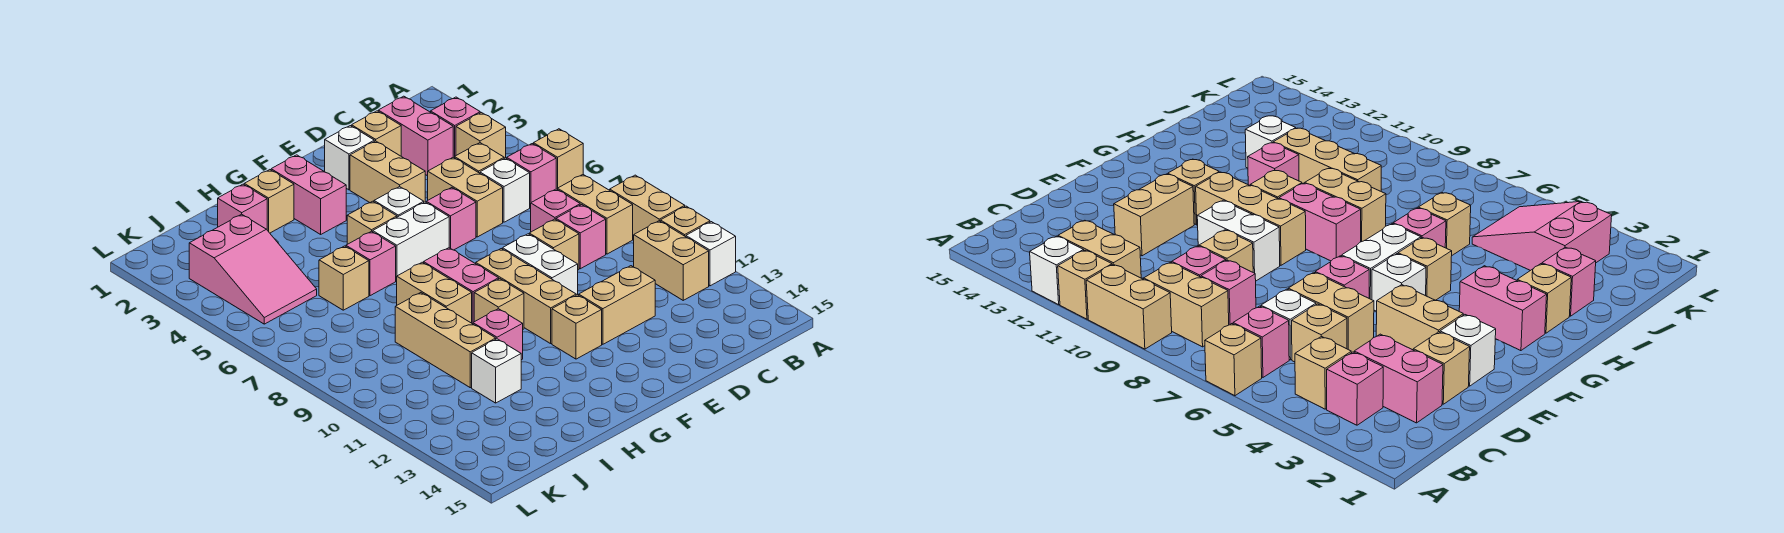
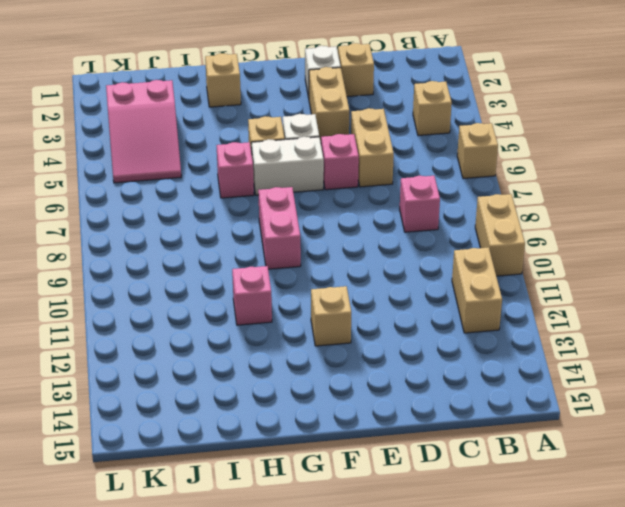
none -> tan 1x1 brick [660,206,710,237]
none -> white 1x1 brick [686,222,736,286]
none -> pink 1x1 brick [431,97,480,158]
none -> pink 1x1 brick [507,144,556,208]

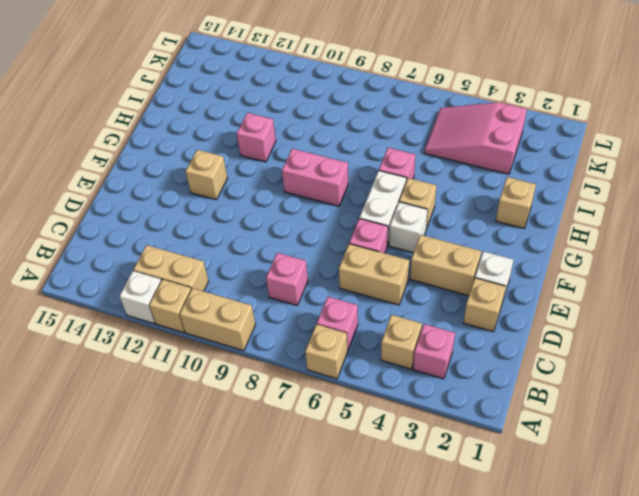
none -> tan 1x2 brick [558,175,633,254]
none -> pink 1x2 brick [378,96,453,176]
none -> tan 1x1 brick [455,143,504,173]
none -> white 1x1 brick [480,158,530,222]

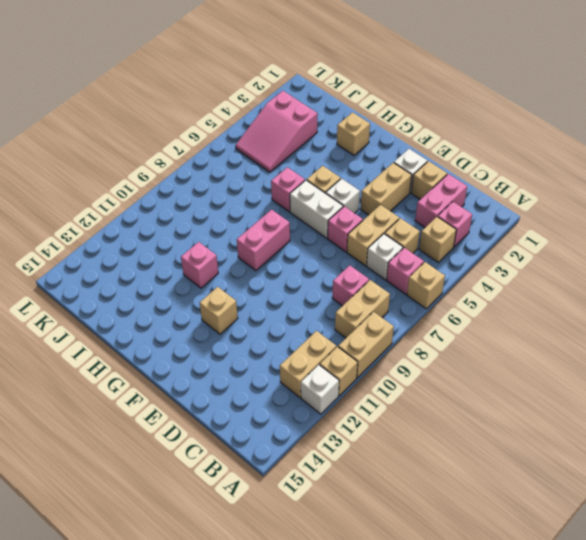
none -> pink 1x1 brick [556,205,606,269]
none -> tan 1x1 brick [529,219,579,270]
none -> tan 1x2 brick [579,266,655,344]
none -> white 1x2 brick [503,234,578,295]

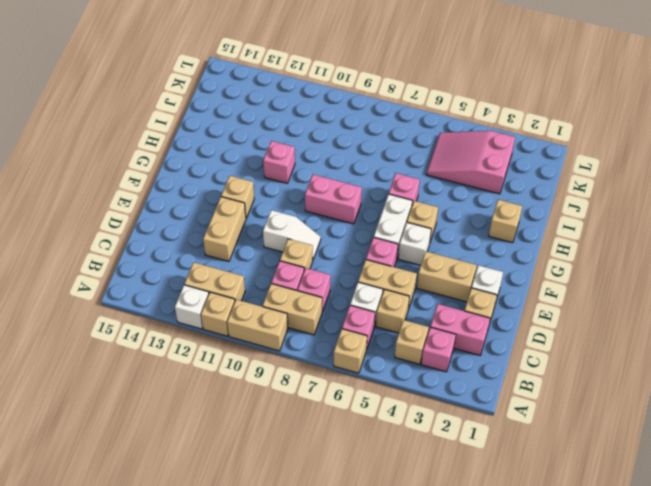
white 1x2 slope [263,210,321,259] -> white 1x2 brick [503,234,578,295]
none -> tan 1x3 brick [476,249,576,344]
none -> pink 1x2 brick [271,155,346,234]
none -> tan 1x1 brick [474,279,524,329]
none -> tan 1x2 brick [397,262,472,323]

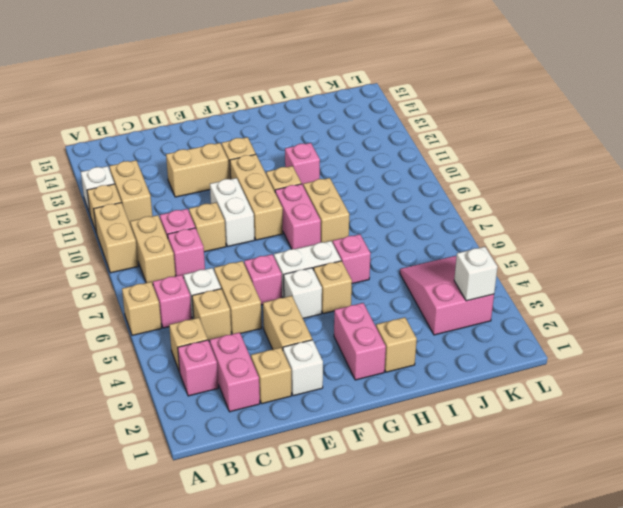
white 1x1 brick [454,247,497,301] -> white 1x1 brick moved to [472,339,521,403]
none -> pink 1x1 brick [218,184,267,229]
none -> tan 1x1 brick [319,246,369,310]
none -> tan 1x3 brick [395,293,496,388]

